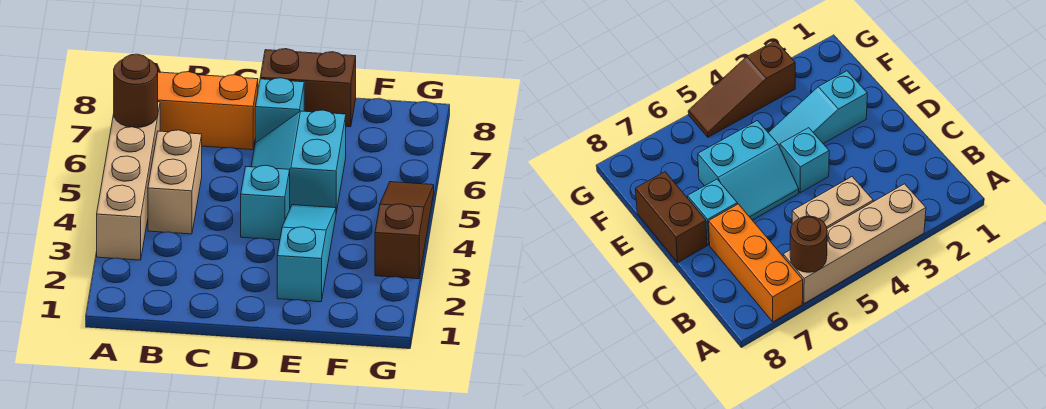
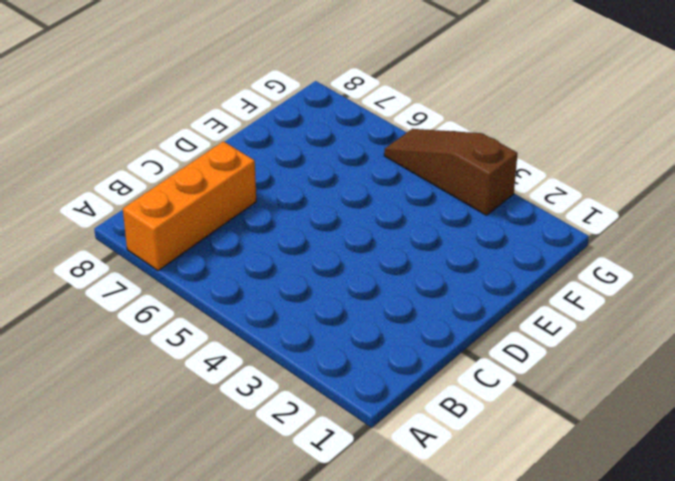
none -> tan 1x4 brick [97,102,160,260]
none -> tan 1x2 brick [148,130,202,234]

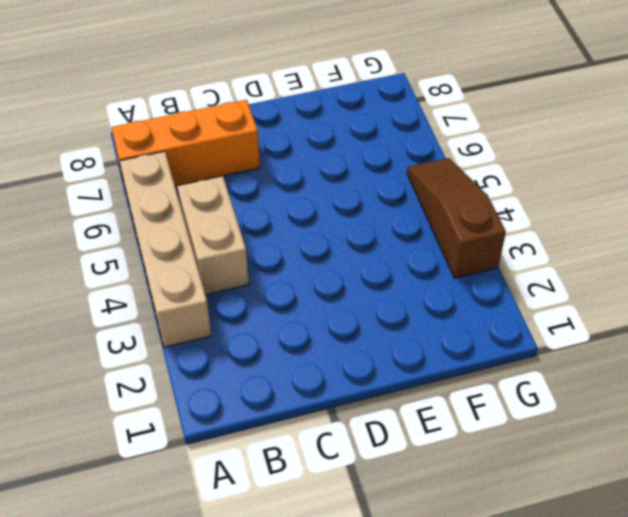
none -> cyan 1x1 brick [241,165,290,240]
none -> cyan 2x2 slope [251,110,346,212]

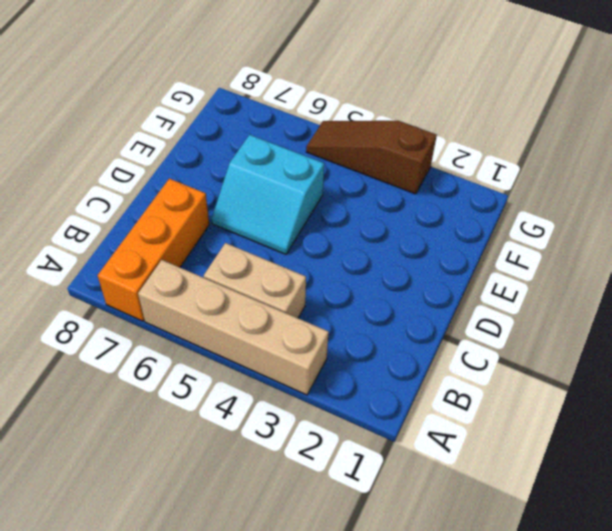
none -> cyan 1x1 brick [241,165,290,240]
none -> cyan 1x1 brick [255,78,304,143]

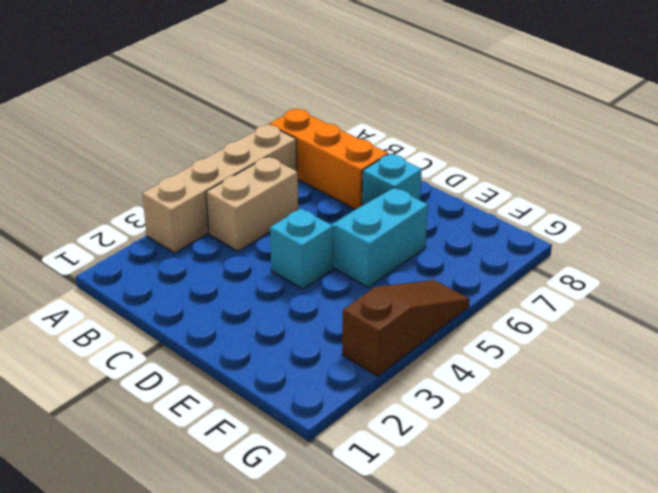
none -> brown 1x2 brick [260,49,356,127]
none -> cyan 1x3 slope [277,205,336,302]

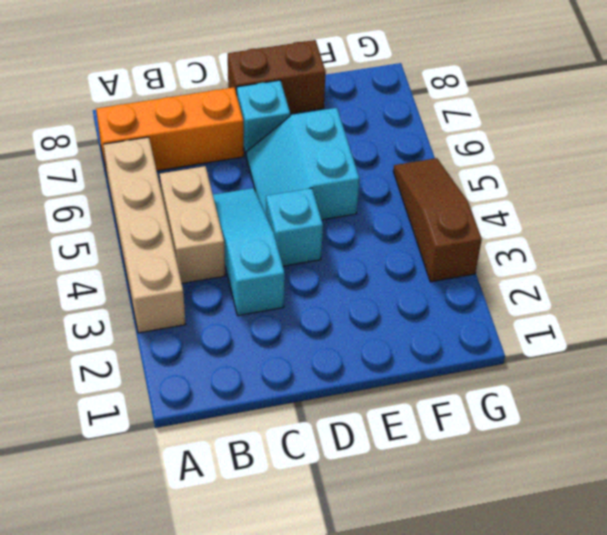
cyan 1x3 slope [213,188,285,316] -> cyan 1x3 slope moved to [277,205,336,302]
none -> brown 1x1 round brick [114,54,158,128]

